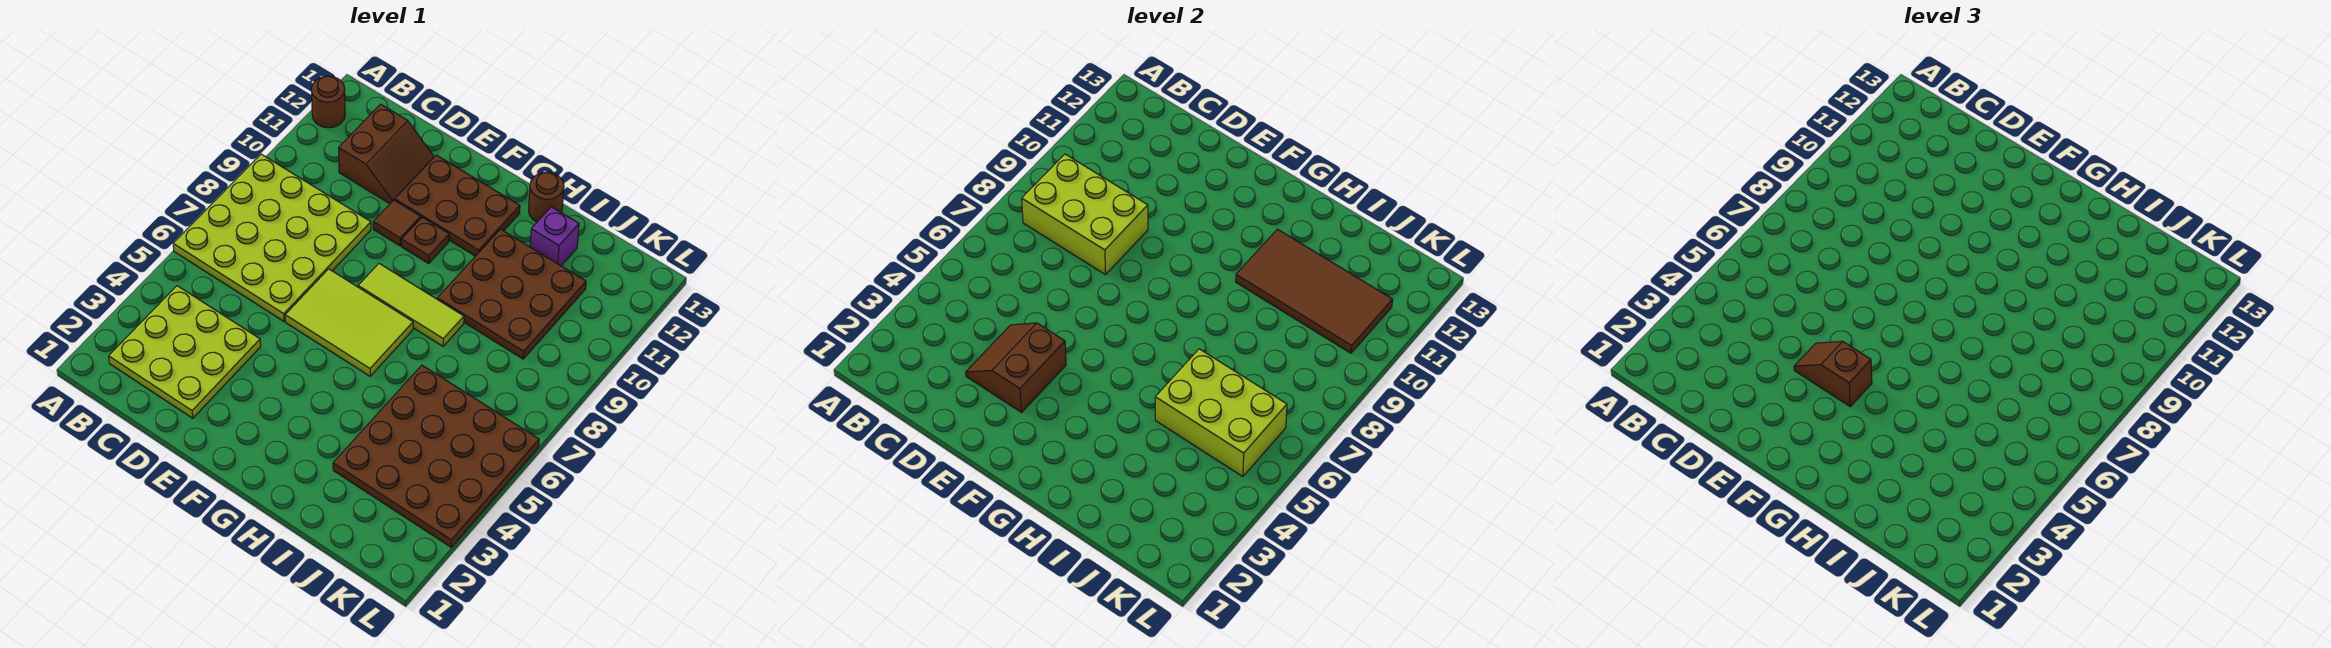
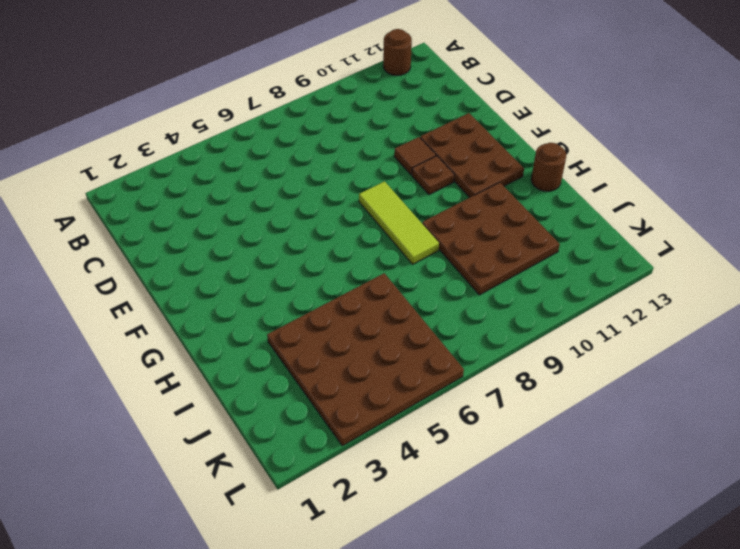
none -> lime 4x4 plate [173,154,371,321]
none -> lime 3x3 plate [109,286,261,418]
none -> brown 2x2 slope [339,104,434,204]

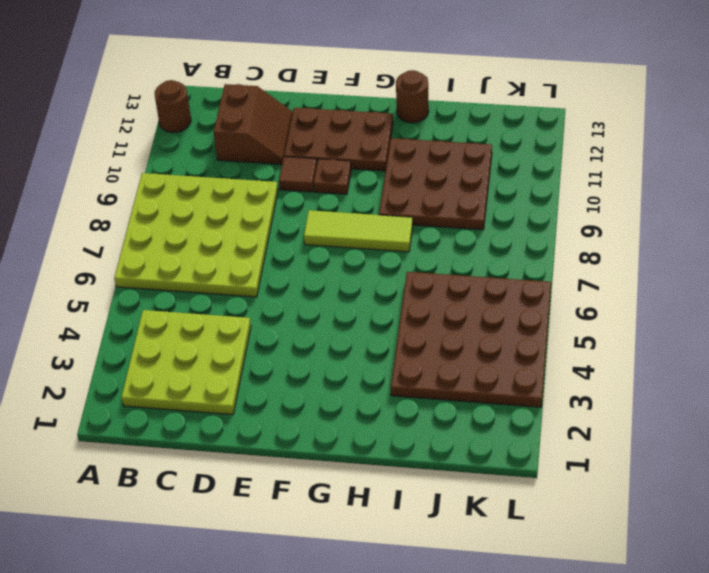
none -> lime 2x3 tile [285,269,413,376]
none -> purple 1x1 brick [530,207,579,266]
none -> lime 2x3 brick [1022,154,1148,275]

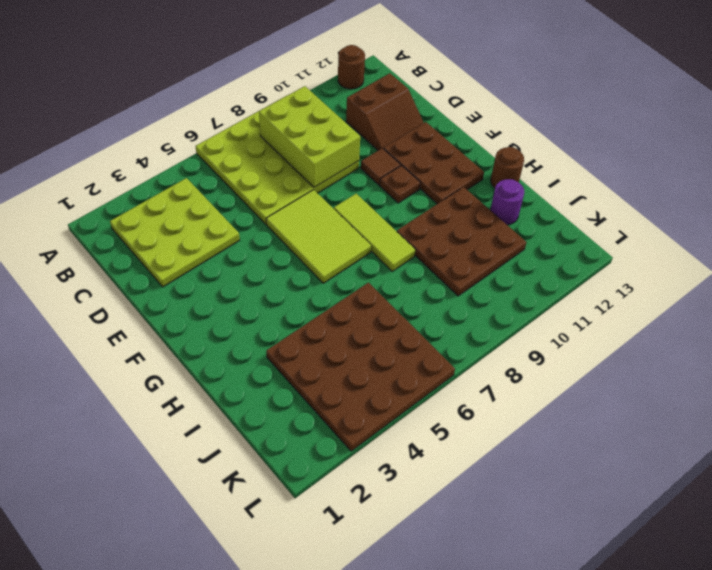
purple 1x1 round brick [490,179,524,225] -> purple 1x1 brick [530,207,579,266]
none -> brown 2x2 slope [966,323,1066,412]
none -> brown 2x4 tile [1236,229,1393,353]
none -> lime 2x3 brick [1155,349,1287,477]

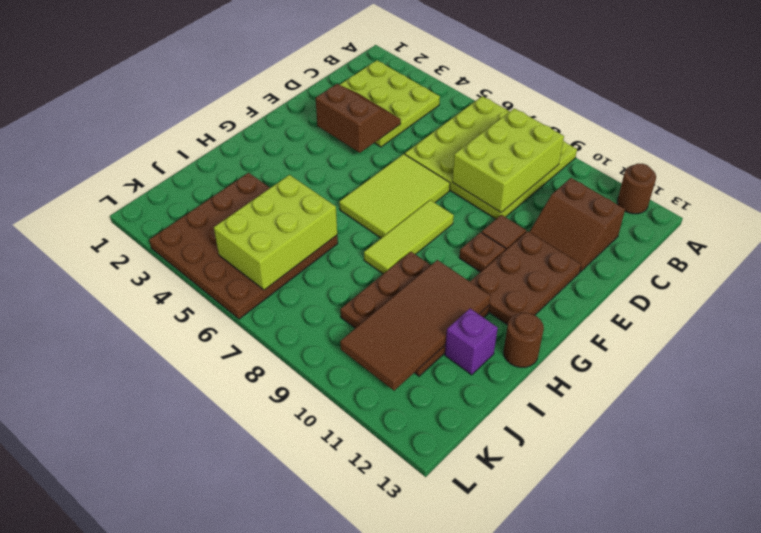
none -> brown 1x2 slope [1794,341,1872,406]

